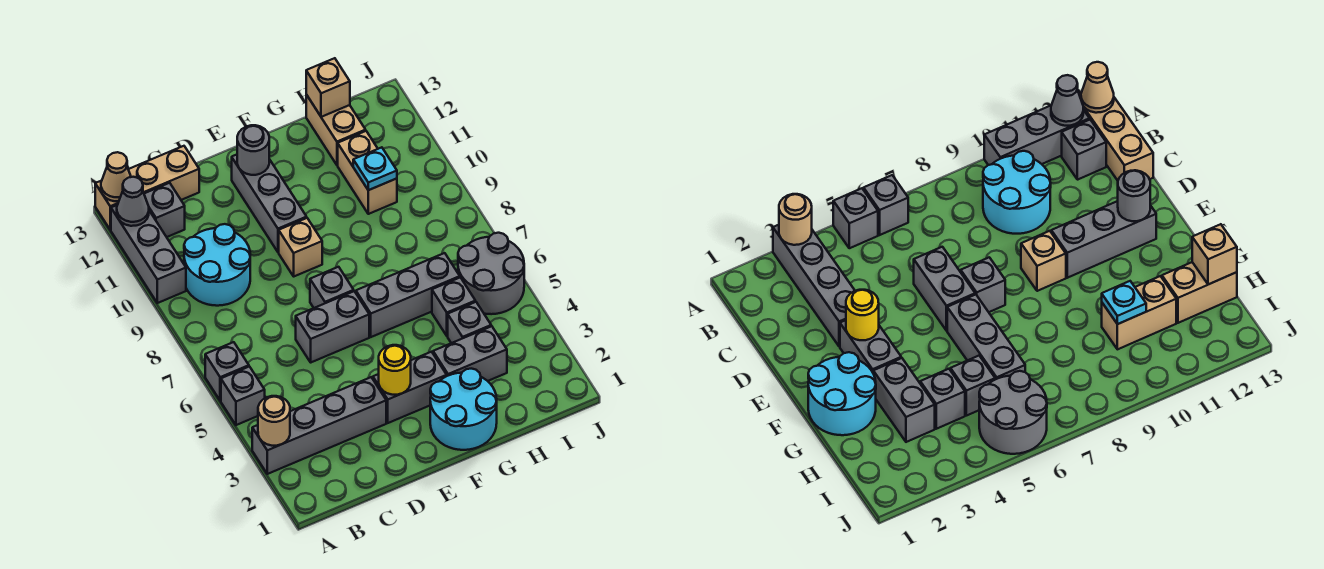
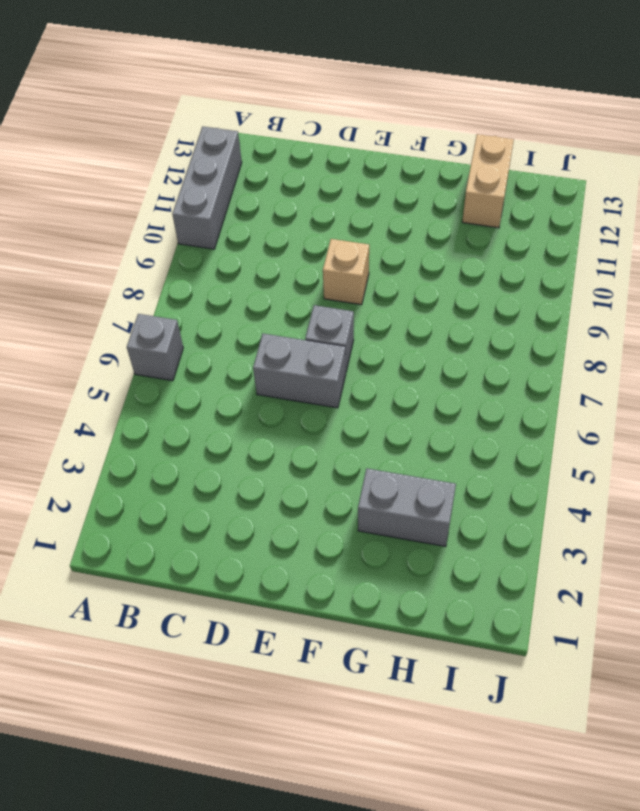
none -> grey 1x4 brick [252,377,386,474]
none -> grey 1x1 brick [221,367,265,425]
none -> tan 1x3 brick [95,146,199,230]

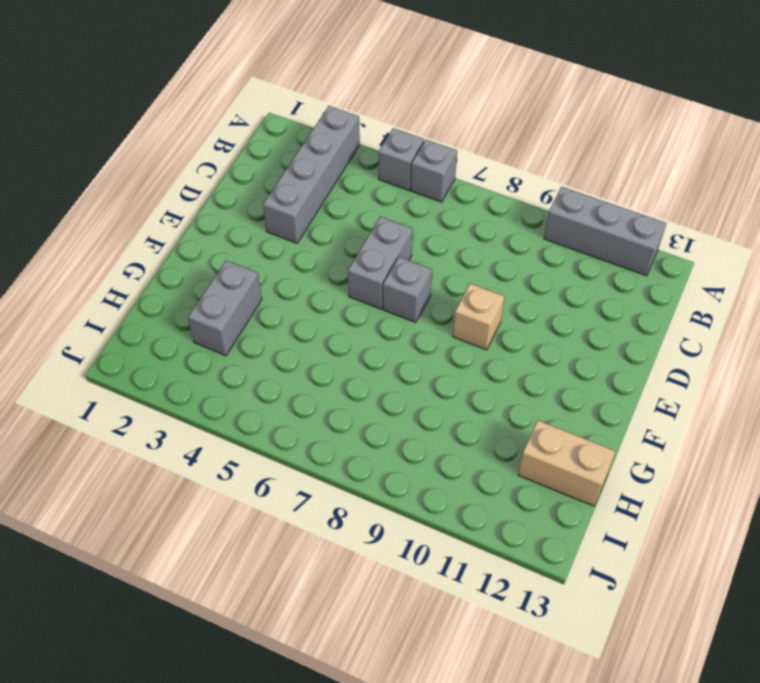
none -> tan 1x3 brick [95,146,199,230]
none -> cyan 2x2 round brick [184,224,250,306]
none -> grey 1x1 brick [144,183,185,237]

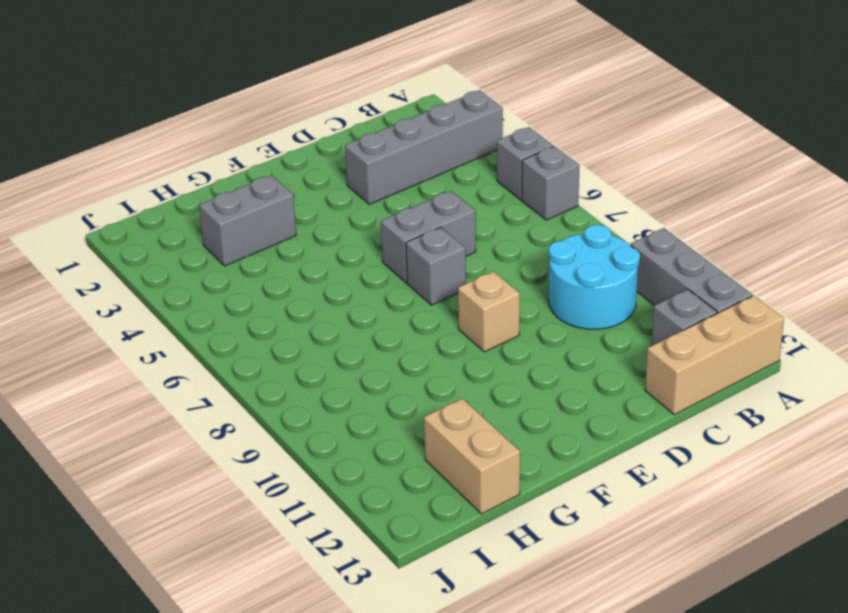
none -> grey 1x2 brick [373,352,447,423]
none -> grey 1x3 brick [232,155,307,252]
none -> cyan 2x2 round brick [430,369,497,450]

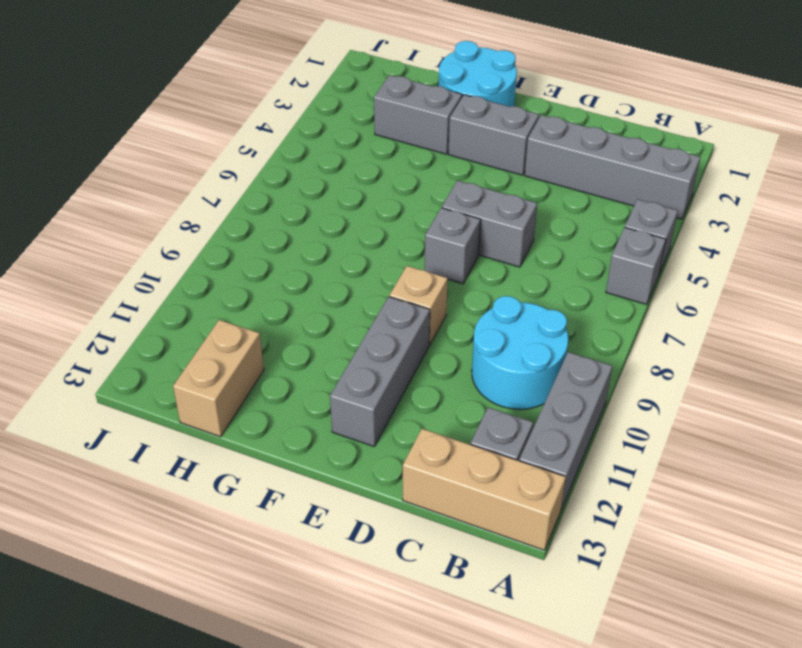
none -> grey 1x3 brick [356,253,460,337]
none -> grey 1x1 brick [448,302,491,343]
none -> grey 1x1 brick [432,277,475,336]

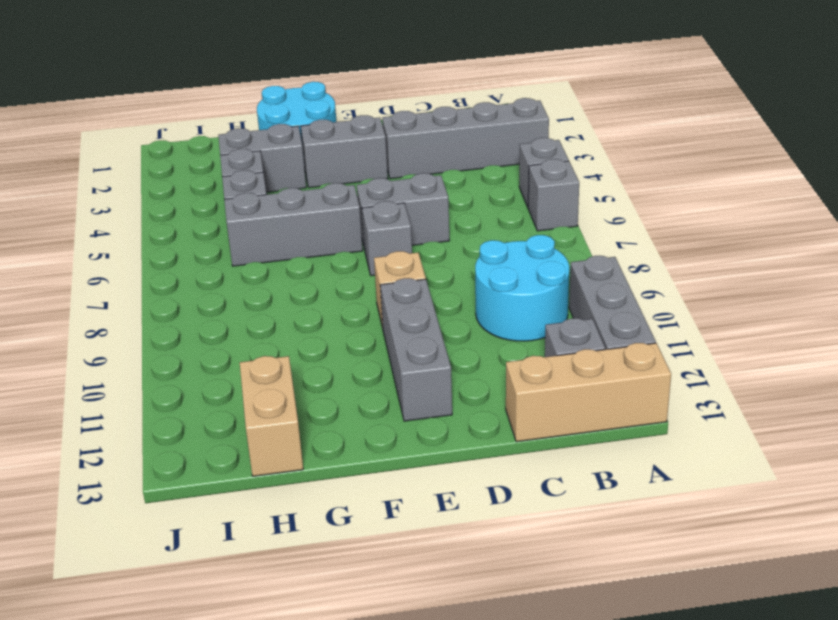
none -> tan 1x2 brick [338,131,397,214]
none -> grey 2x2 round brick [458,233,524,314]
none -> tan 1x1 round brick [258,396,290,446]

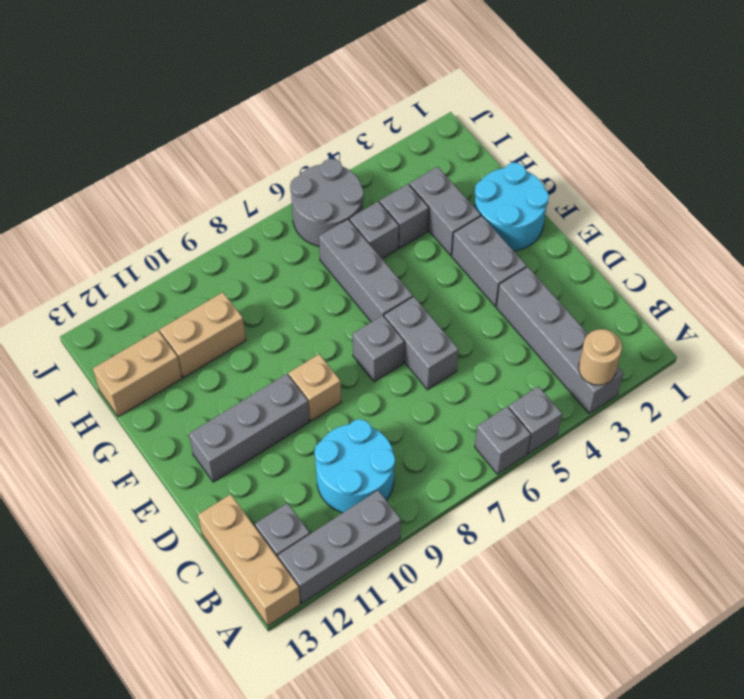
none -> grey 1x1 cone [117,177,149,226]
none -> tan 1x1 cone [101,152,131,201]
none -> yellow 1x1 round brick [379,345,411,395]

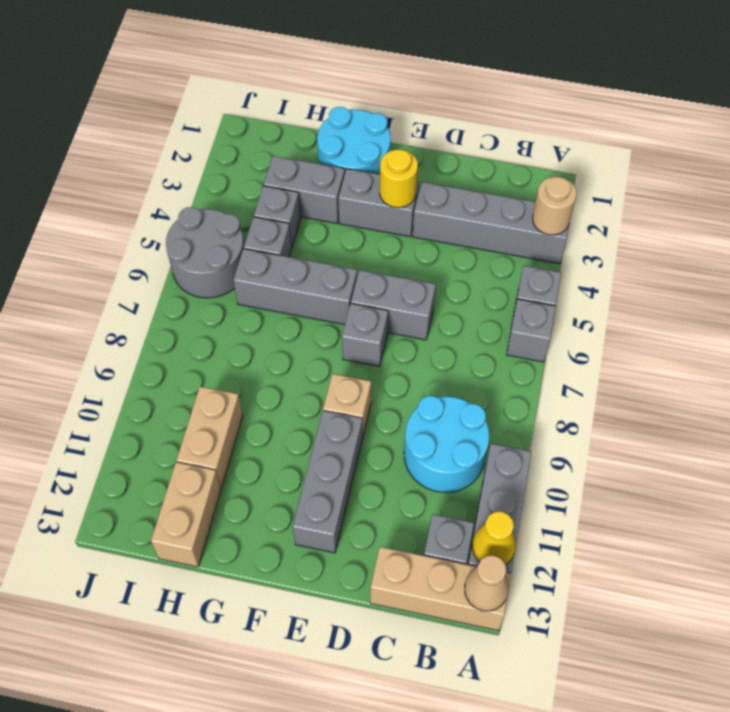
yellow 1x1 cone [472,512,516,565] -> grey 1x1 cone [117,177,149,226]
none -> grey 1x1 round brick [237,125,269,175]
none -> cyan 1x1 plate [353,147,397,190]
none -> tan 1x1 brick [306,58,350,117]

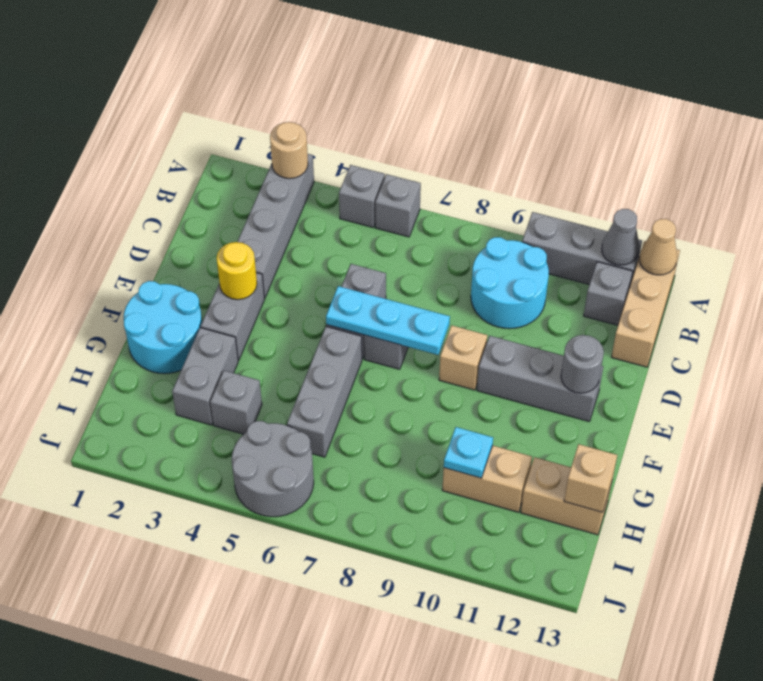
cyan 1x3 plate [326,286,450,355] -> none
none -> grey 1x1 brick [432,277,475,336]

